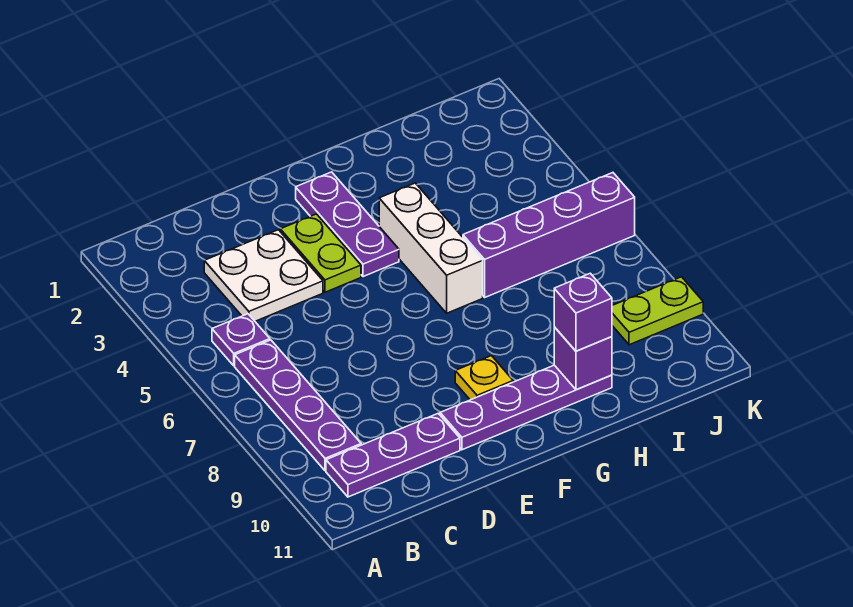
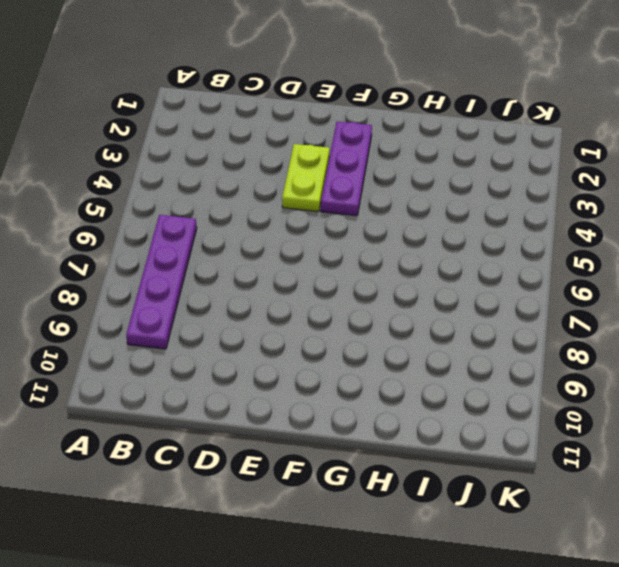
none -> purple 1x1 plate [212,314,270,366]
none -> purple 1x3 plate [326,414,460,497]
none -> white 2x2 plate [204,230,323,321]

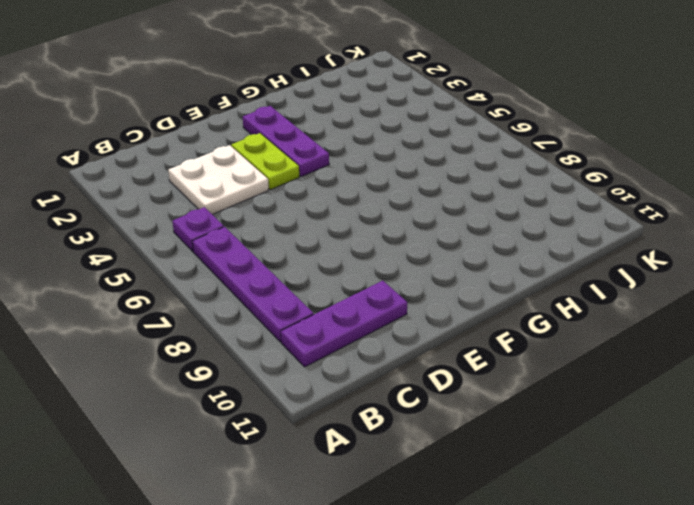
none -> purple 1x4 plate [440,365,612,450]
none -> yellow 1x1 plate [455,356,513,400]
none -> white 1x3 brick [379,183,483,313]

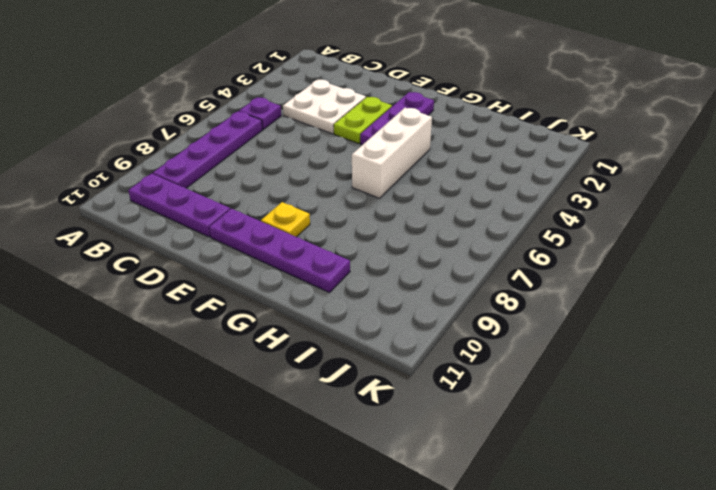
none -> purple 1x4 brick [463,173,635,297]
none -> lime 1x2 plate [612,277,703,345]
none -> purple 1x1 brick [554,327,612,390]

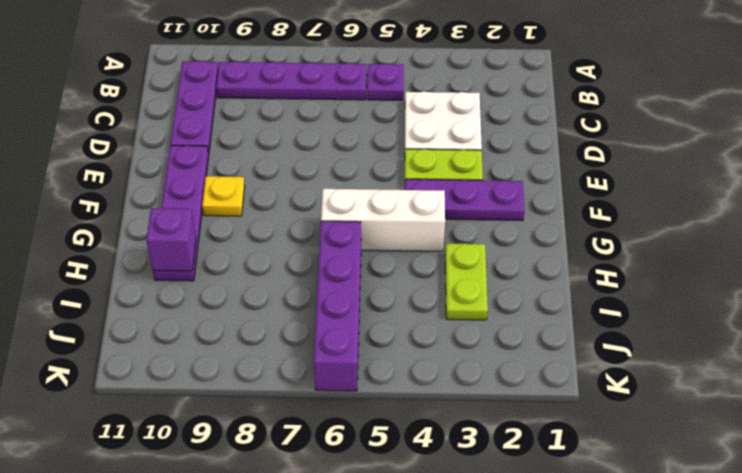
lime 1x2 plate [445,244,488,320] -> lime 1x2 plate moved to [612,277,703,345]
none -> purple 1x1 brick [554,273,612,351]

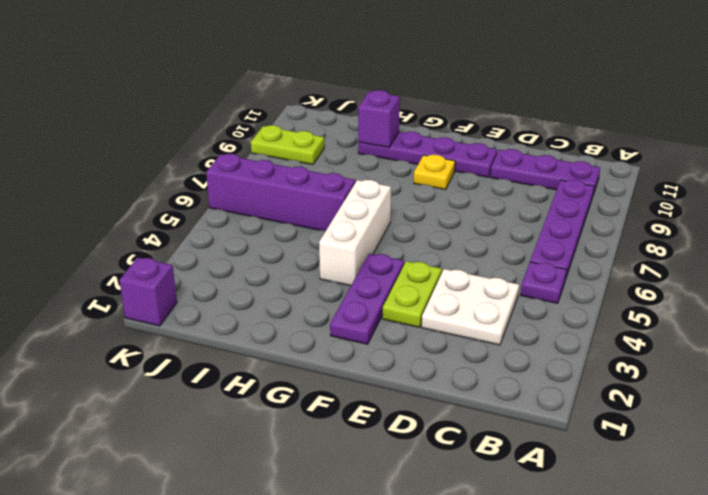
purple 1x1 brick [119,257,177,326] -> purple 1x1 brick moved to [554,273,612,351]

